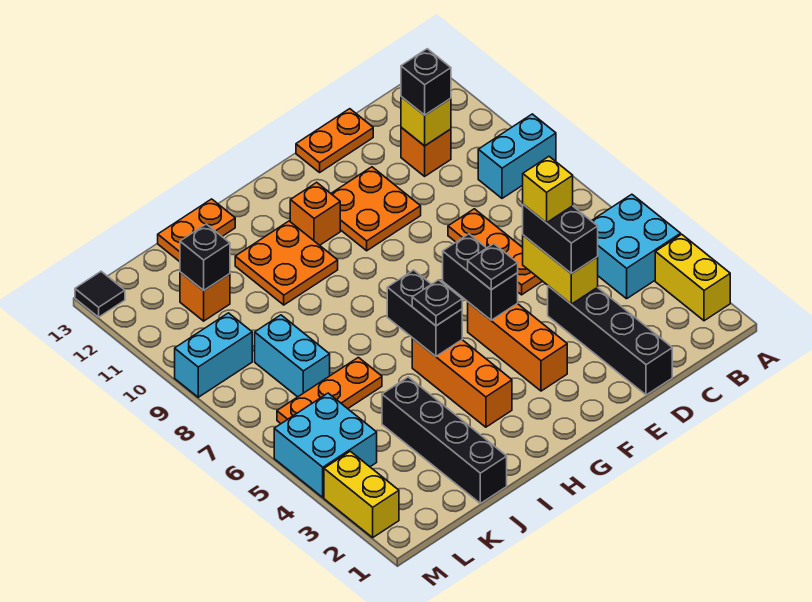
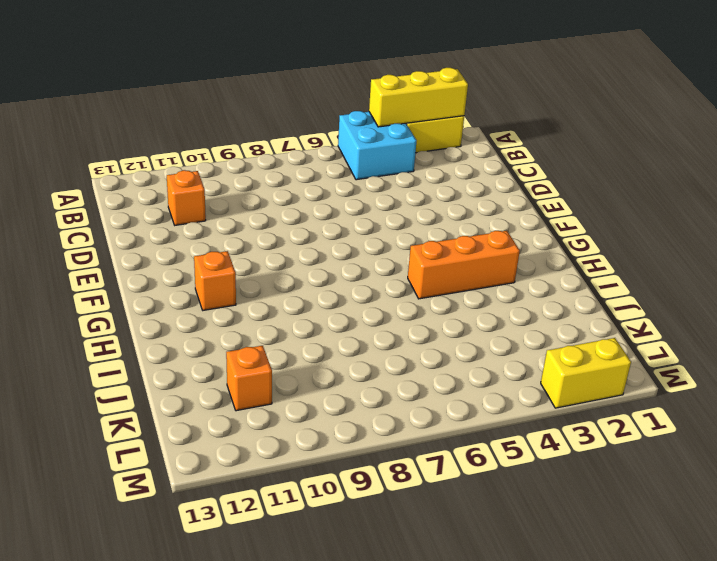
yellow 1x3 brick [369,68,468,127] -> none
none -> cyan 1x2 brick [478,114,556,198]
none -> black 1x4 brick [548,286,672,395]
none -> orange 1x3 plate [448,209,542,295]
none -> orange 1x2 plate [296,109,373,172]

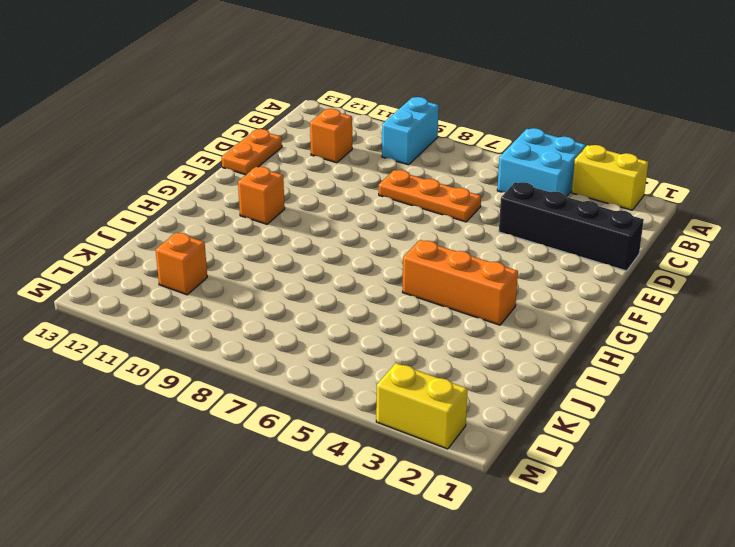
none -> orange 2x2 plate [331,167,421,251]
none -> orange 1x3 brick [468,302,567,391]
none -> orange 2x2 plate [235,221,338,305]
none -> orange 1x2 plate [158,199,235,262]

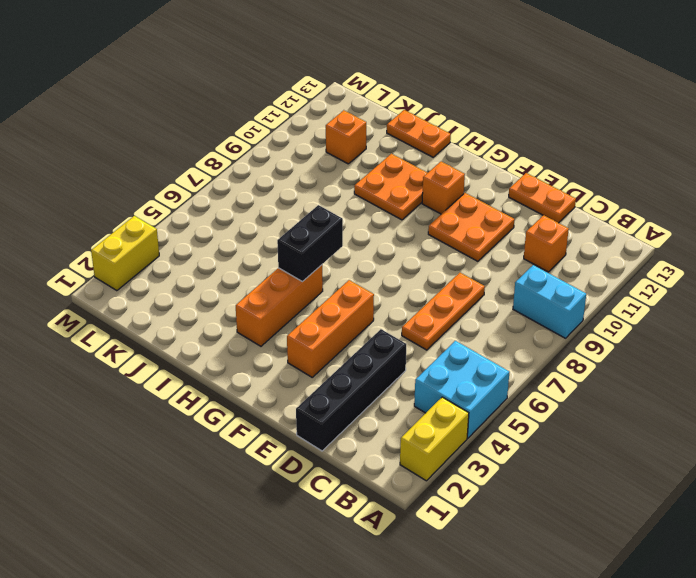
none -> black 1x4 brick [382,377,507,503]
none -> orange 1x3 plate [277,357,382,423]
none -> cyan 1x2 brick [255,315,330,397]
none -> cyan 2x2 brick [274,393,377,497]

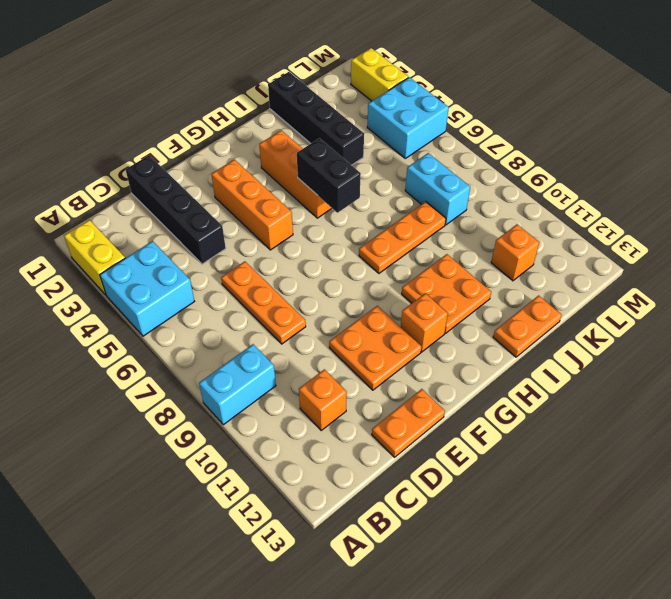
orange 1x3 plate [359,202,446,273] -> orange 1x3 plate moved to [277,357,382,423]
none -> cyan 1x2 brick [175,313,252,397]
none -> black 1x1 tile [75,271,125,317]
none -> yellow 1x1 brick [401,97,451,146]
none -> yellow 1x2 brick [523,235,598,304]

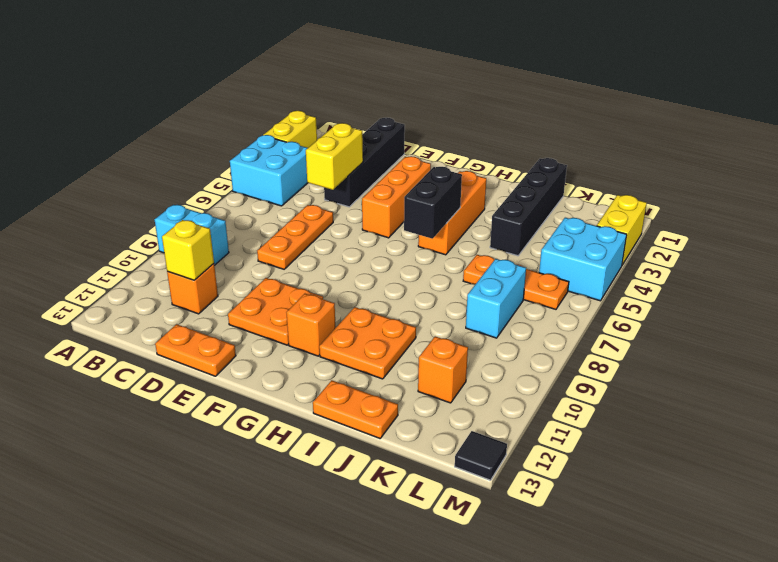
none -> cyan 1x2 brick [175,313,252,397]
none -> black 1x2 brick [443,234,518,320]
none -> black 1x1 brick [180,224,230,290]
none -> black 1x1 brick [401,49,451,115]

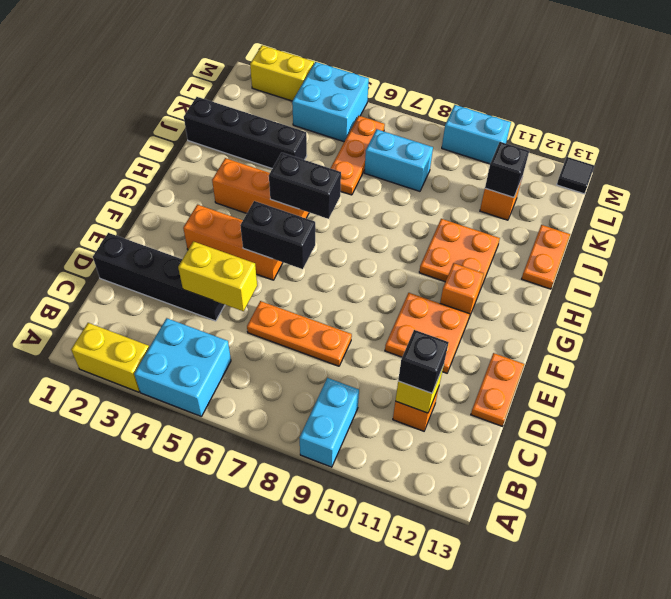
cyan 1x2 brick [442,105,511,164] -> cyan 1x2 brick turned to [175,313,252,397]
none -> black 1x2 brick [523,204,598,274]
none -> black 1x1 plate [468,244,518,290]
none -> black 1x1 plate [412,280,462,326]
none -> yellow 1x1 brick [523,157,573,223]

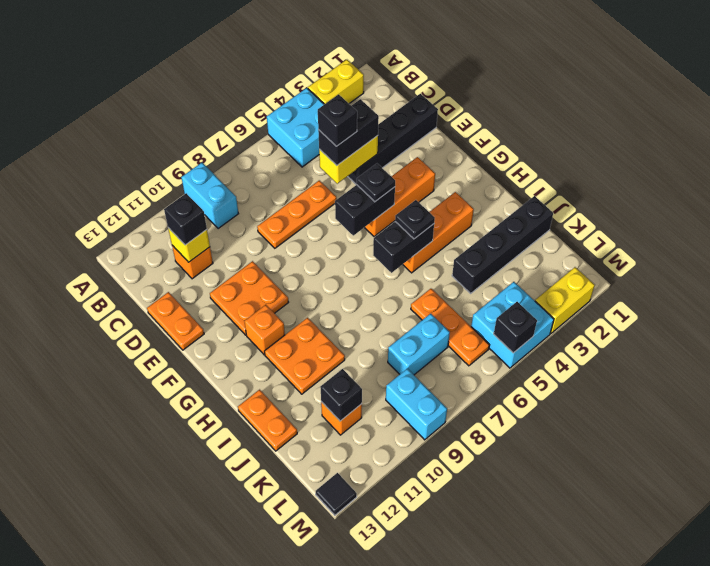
black 1x1 brick [318,94,357,146] -> yellow 1x1 brick [523,157,573,223]
black 1x1 brick [494,302,537,353] -> none

